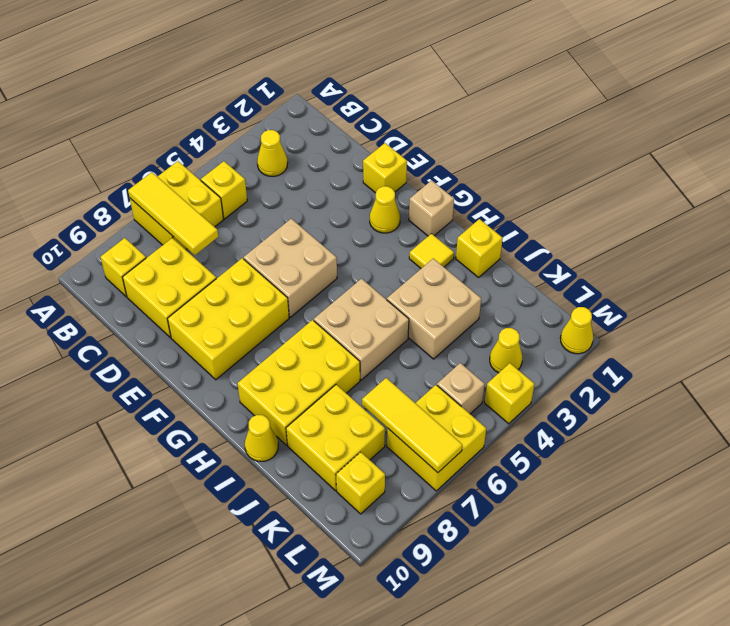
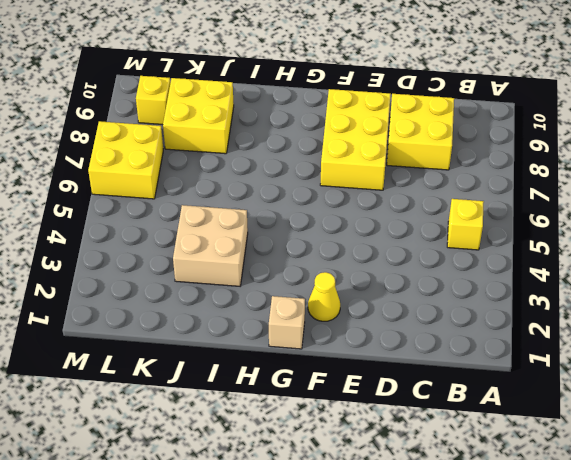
none -> yellow 2x2 brick [130,161,224,250]
none -> yellow 1x1 cone [257,130,288,176]
none -> yellow 1x1 brick [101,238,146,297]

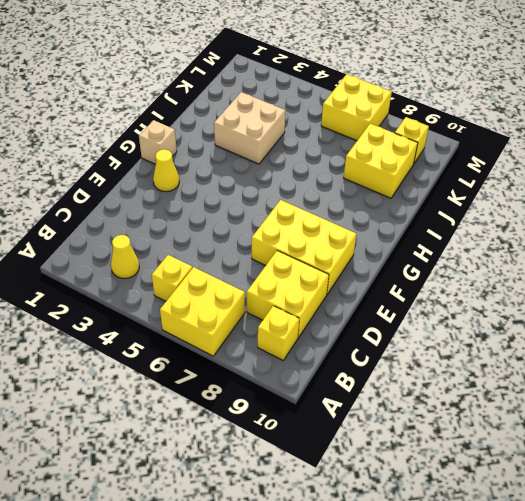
none -> yellow 1x1 brick [363,143,407,193]
none -> tan 2x2 brick [244,219,337,317]
none -> yellow 1x1 tile [409,234,454,268]

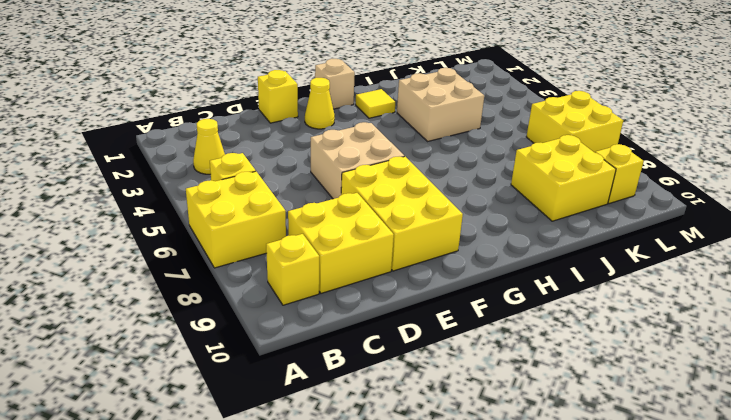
none -> tan 2x2 brick [314,279,409,380]
none -> yellow 2x3 brick [238,320,360,445]
none -> yellow 1x1 brick [456,219,503,277]

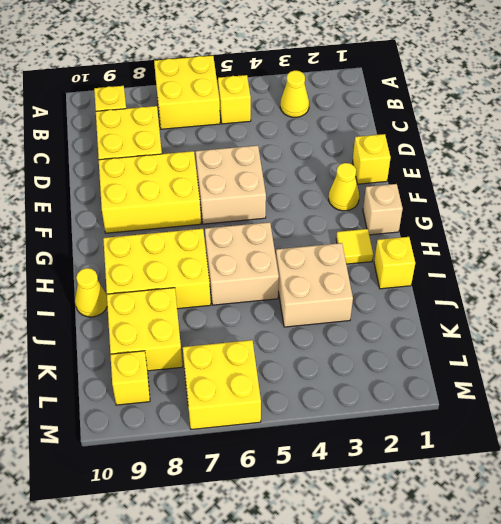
none -> yellow 1x1 cone [490,328,522,373]
none -> tan 1x1 brick [437,363,485,414]
none -> yellow 1x1 cone [560,307,593,354]

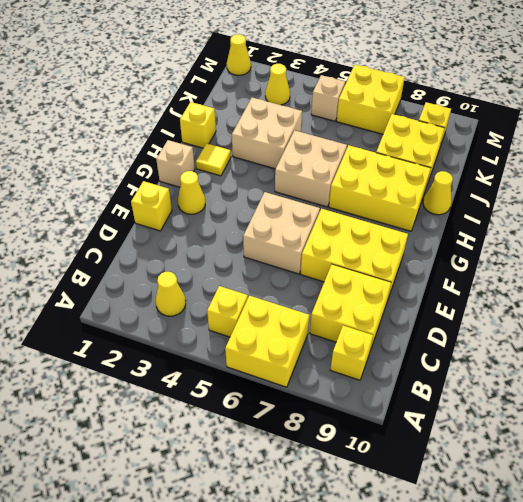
none -> yellow 1x1 brick [485,363,534,424]
none -> yellow 1x3 tile [128,172,218,255]
none -> yellow 1x3 tile [362,378,462,473]

